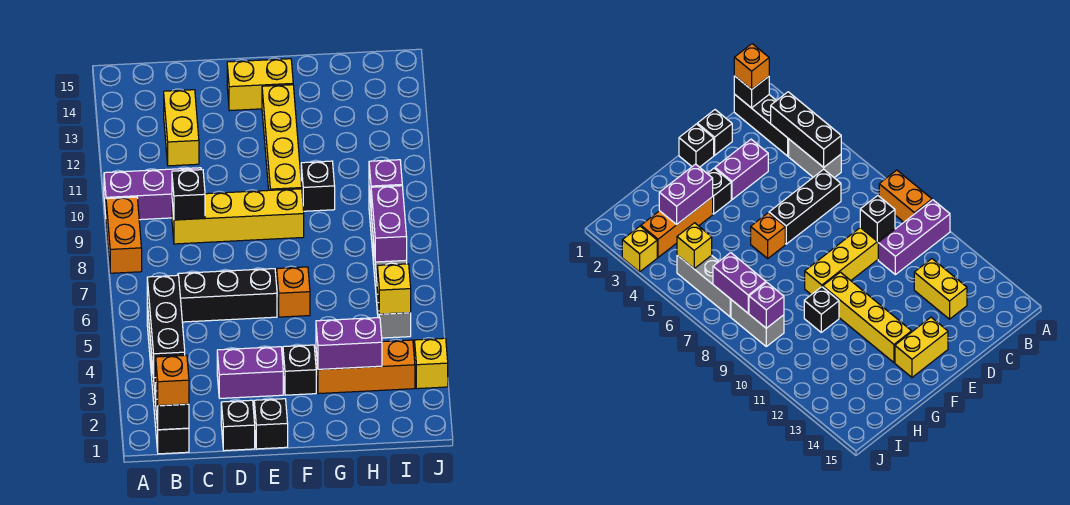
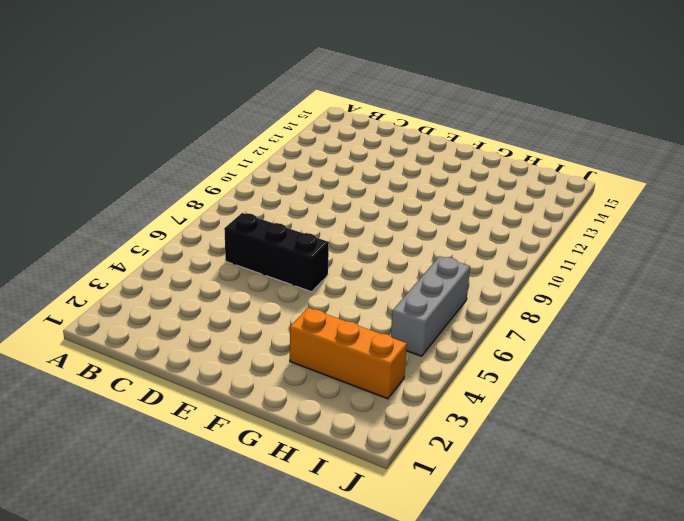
none -> orange 1x2 brick [106,197,142,273]
none -> purple 1x3 brick [104,168,201,220]
none -> black 1x3 brick [152,365,189,454]

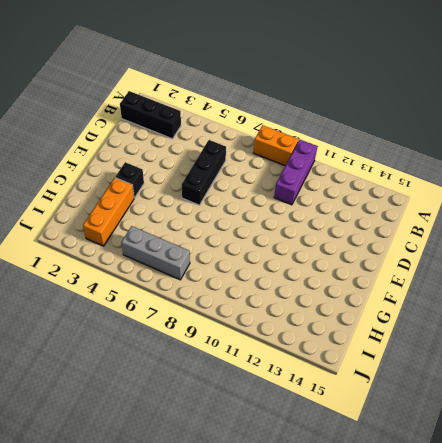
none -> grey 1x2 brick [789,139,841,178]
none -> yellow 1x4 brick [172,189,304,244]
none -> yellow 1x2 brick [164,90,199,166]

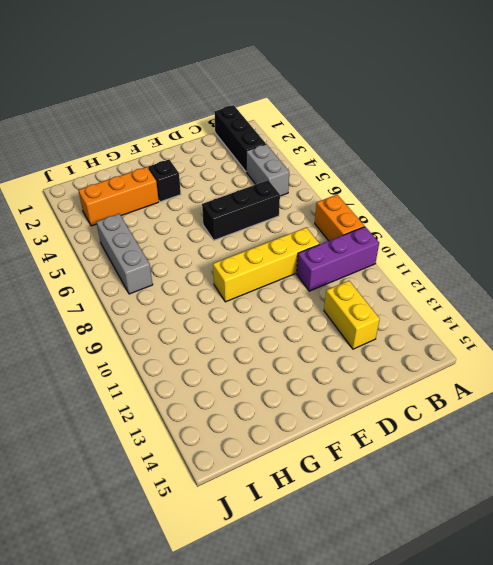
none -> black 1x1 brick [221,400,255,451]
none -> purple 1x2 brick [217,347,283,398]
none -> black 1x1 brick [254,399,288,449]

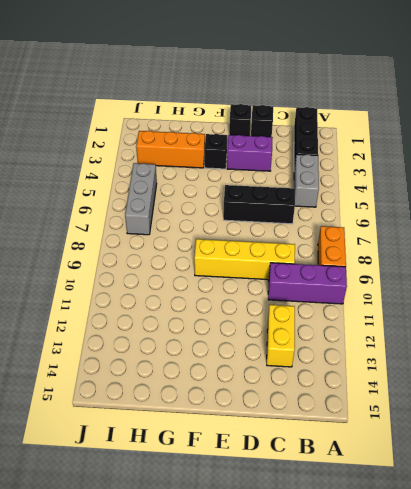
none -> yellow 1x2 brick [227,59,293,111]
none -> orange 1x1 brick [277,267,310,317]
none -> yellow 1x4 brick [262,85,302,190]

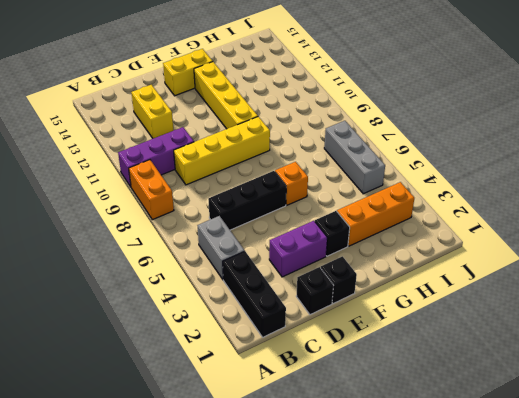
none -> black 1x1 brick [301,161,335,211]
none -> grey 1x2 brick [731,300,784,346]
none -> yellow 1x1 brick [414,338,448,389]

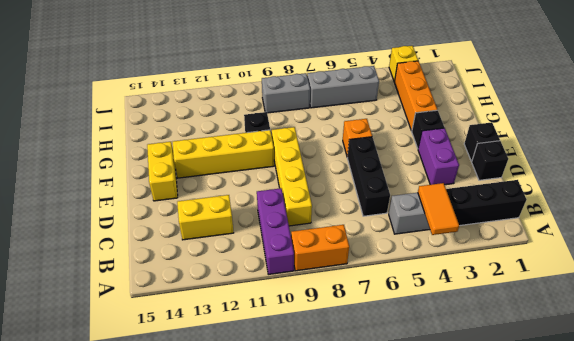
orange 1x2 tile [418,183,459,235] -> black 1x3 brick [147,275,185,378]
none -> black 1x1 brick [156,391,189,430]
none -> black 1x1 brick [172,170,205,220]
none -> purple 1x2 brick [316,318,382,369]

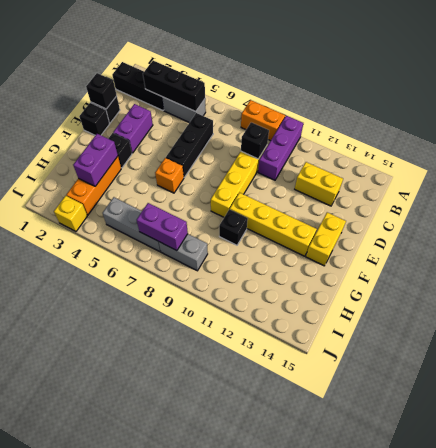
black 1x1 brick [86,73,117,109] -> black 1x1 brick moved to [156,391,189,430]
none -> yellow 1x1 brick [377,264,411,314]
none -> purple 1x1 brick [369,160,402,203]
none -> orange 1x1 brick [156,355,189,406]

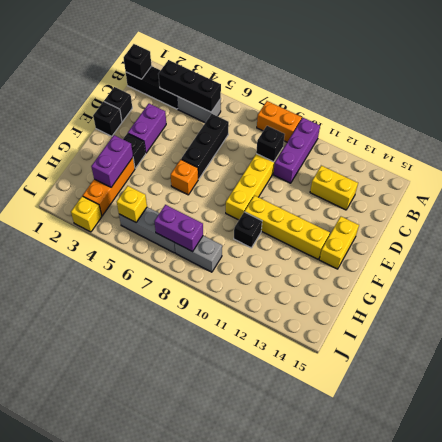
none -> purple 1x1 brick [369,160,402,203]
none -> orange 1x1 brick [156,355,189,406]

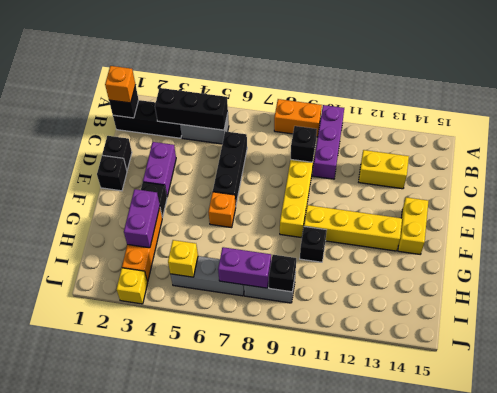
black 1x1 brick [269,255,296,292] -> purple 1x1 brick [369,160,402,203]

